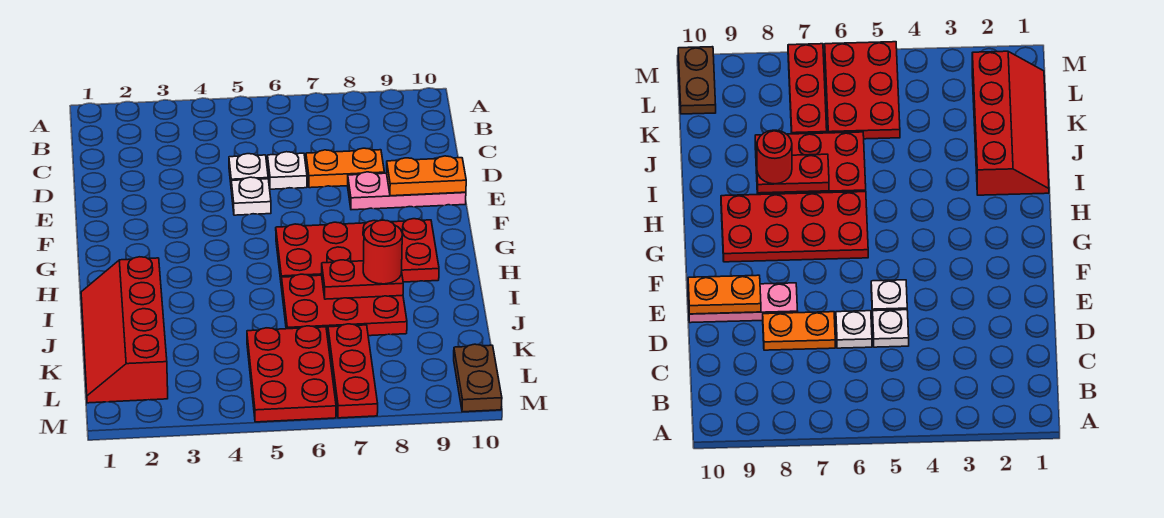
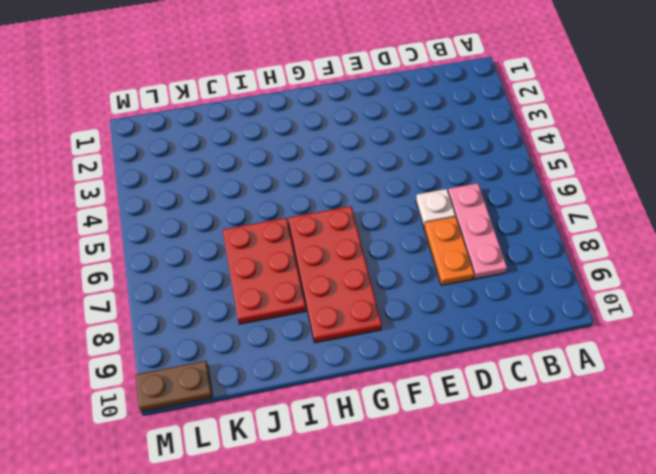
pink 1x3 plate [448,183,507,279] -> pink 1x3 plate moved to [348,172,466,210]
none -> white 1x1 plate [229,154,268,191]
none -> white 1x1 plate [231,177,271,215]
none -> red 2x4 slope [81,257,168,403]

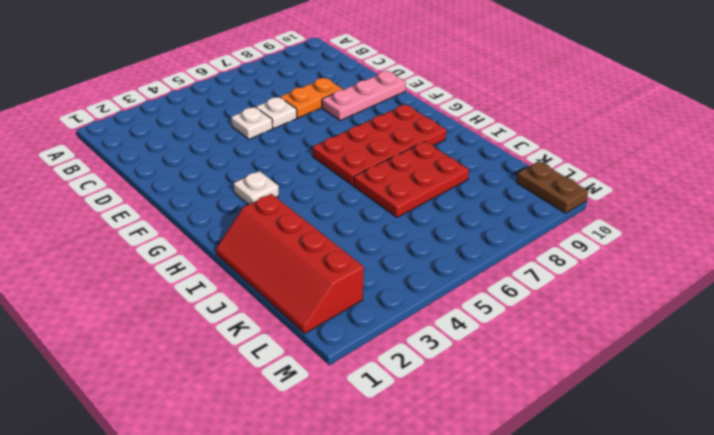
white 1x1 plate [234,171,279,205] -> white 1x1 plate moved to [231,177,271,215]
none -> red 2x3 plate [247,326,336,422]
none -> red 1x3 plate [328,324,378,418]
none -> orange 1x2 plate [387,156,466,196]

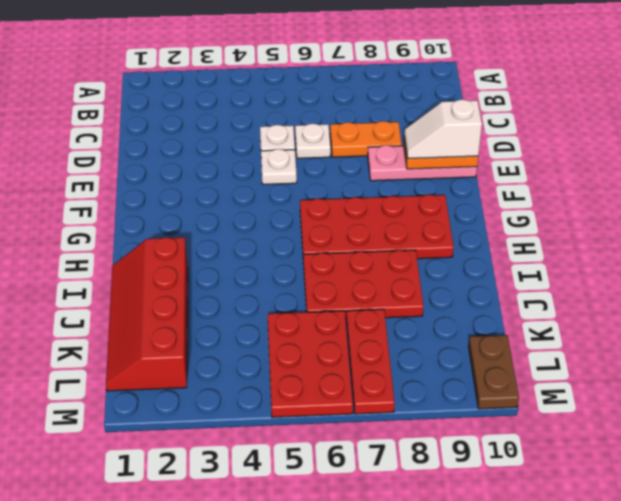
white 1x2 slope [404,99,482,159] -> none
none -> red 1x2 plate [322,260,403,299]
none -> red 1x1 round brick [363,220,402,284]

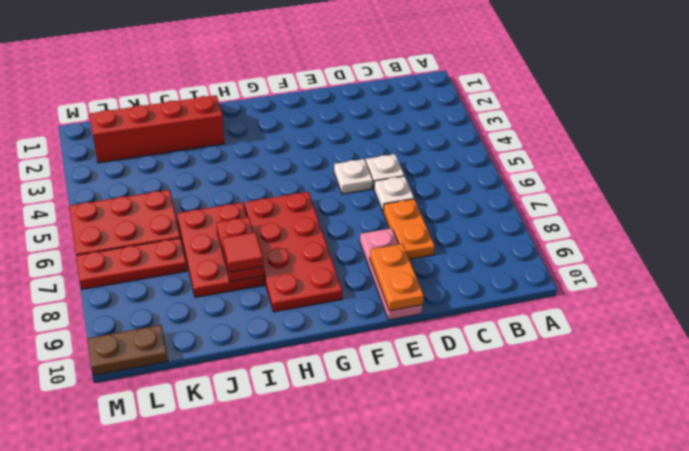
red 1x1 tile [222,232,263,272] -> red 1x1 round brick [363,220,402,284]

